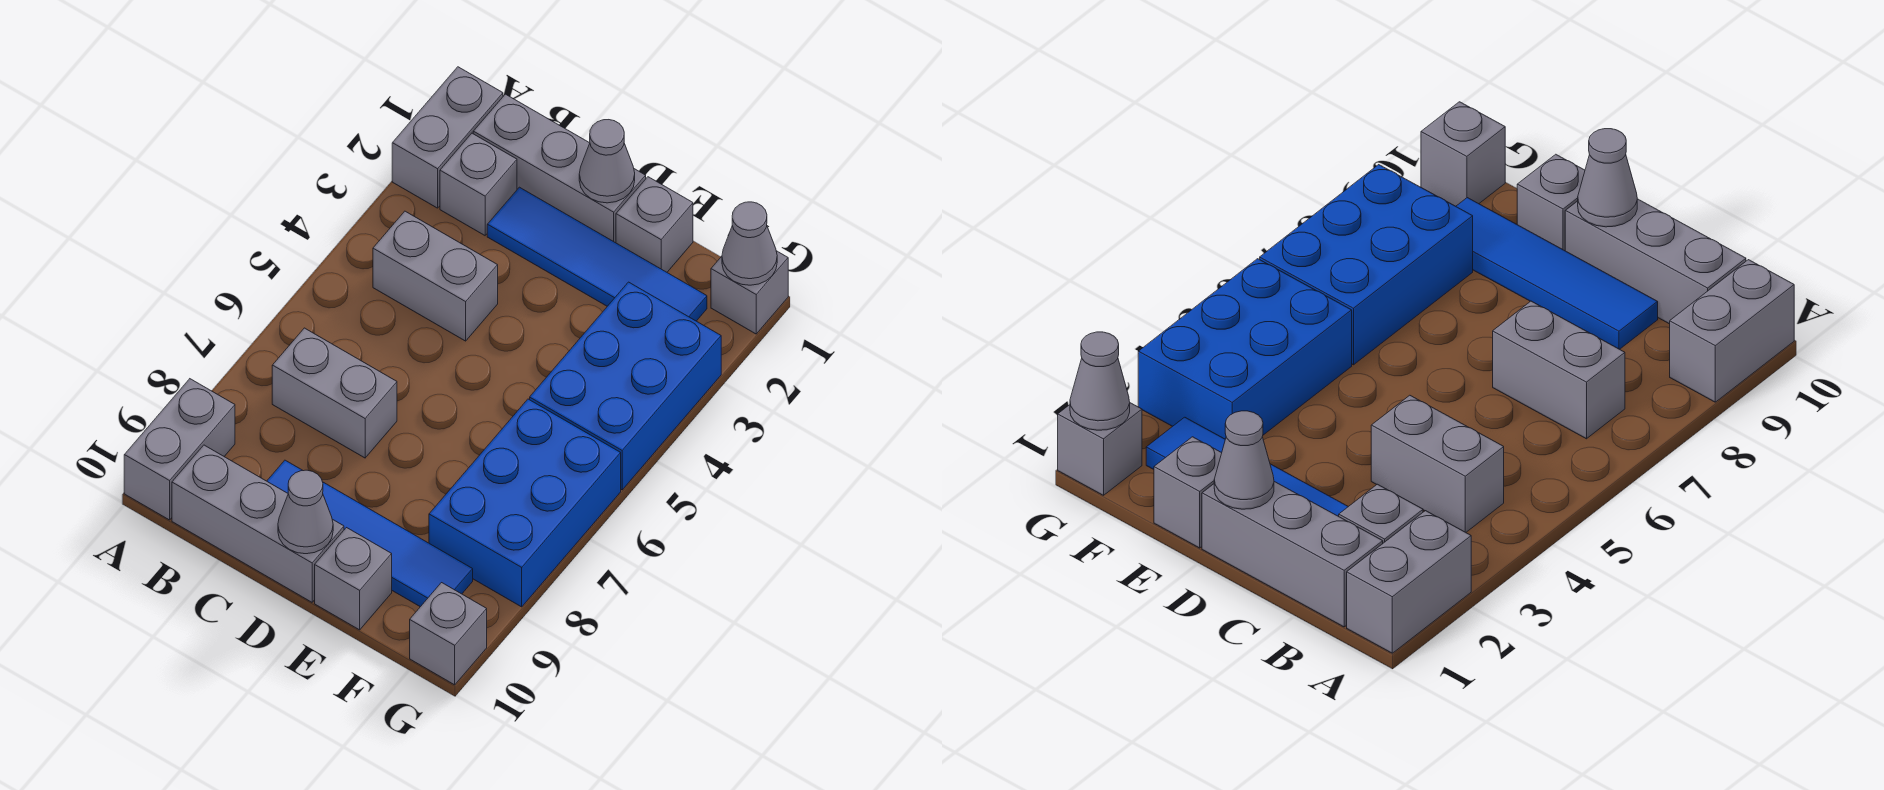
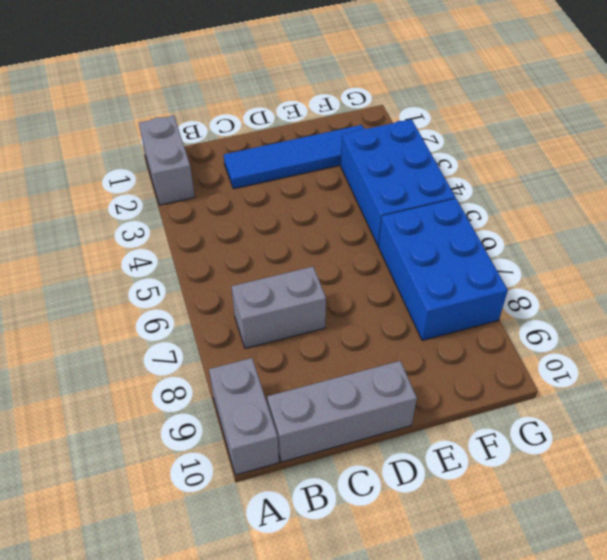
none -> grey 1x3 brick [473,94,646,243]
none -> grey 1x1 brick [440,133,517,235]
none -> grey 1x2 brick [373,211,498,341]

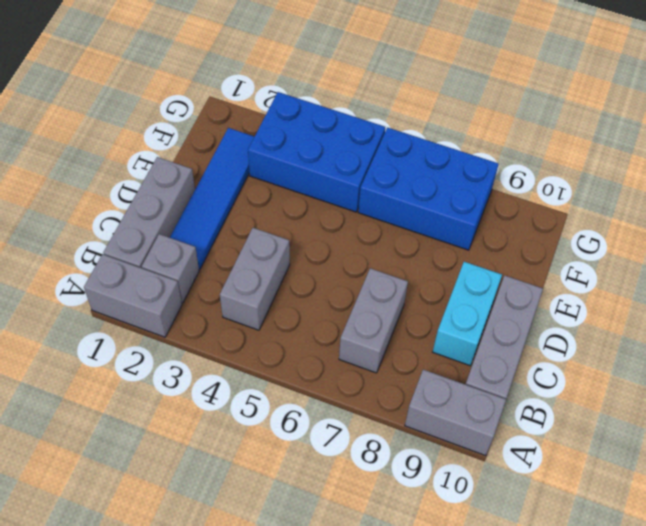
cyan 1x2 brick [433,262,502,366] -> blue 1x4 tile [267,460,473,607]
none -> grey 1x1 brick [616,177,693,272]
none -> grey 1x1 brick [315,528,392,630]
none -> grey 1x1 brick [711,251,788,334]

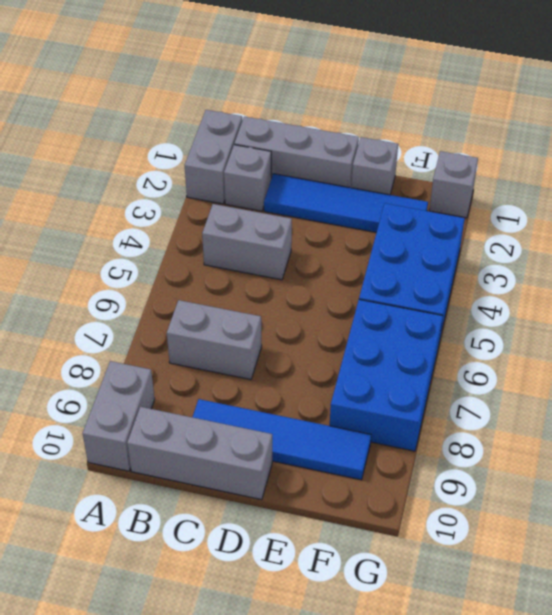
none -> grey 1x1 brick [315,528,392,630]
none -> grey 1x1 brick [410,583,487,685]
none -> grey 1x1 cone [579,120,635,203]

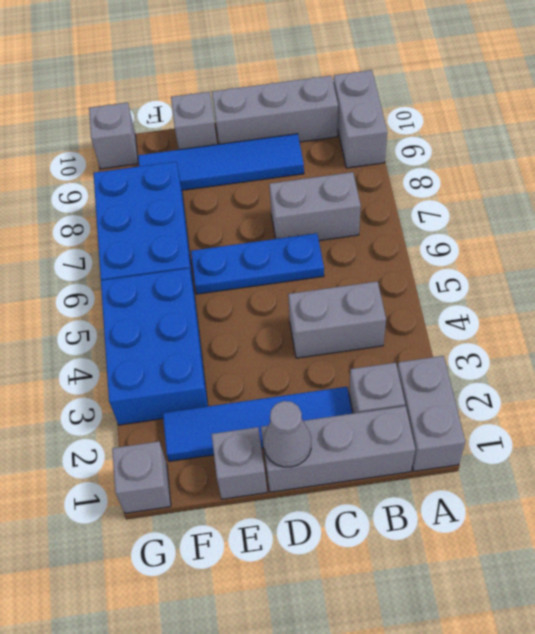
blue 1x3 plate [191,233,324,294] -> none
none -> grey 1x1 cone [278,470,333,554]
none -> grey 1x1 cone [722,202,777,285]

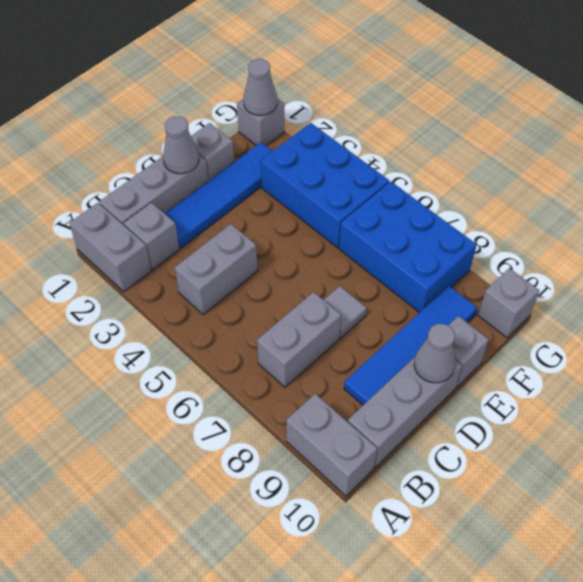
grey 1x1 tile [324,286,367,338] -> none

